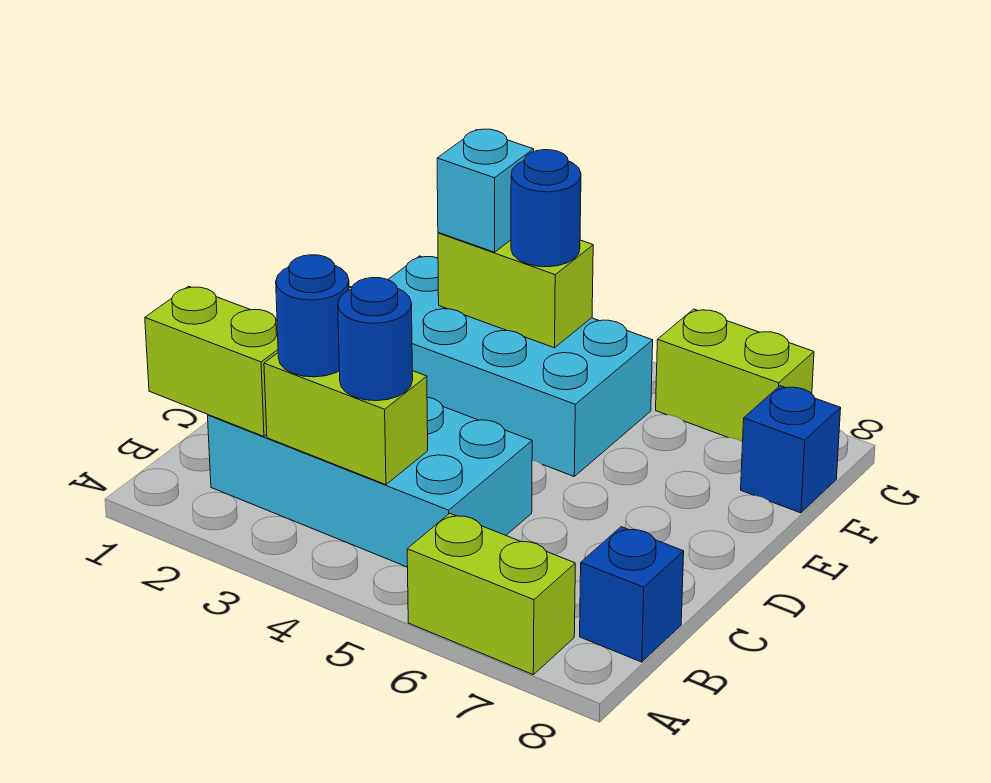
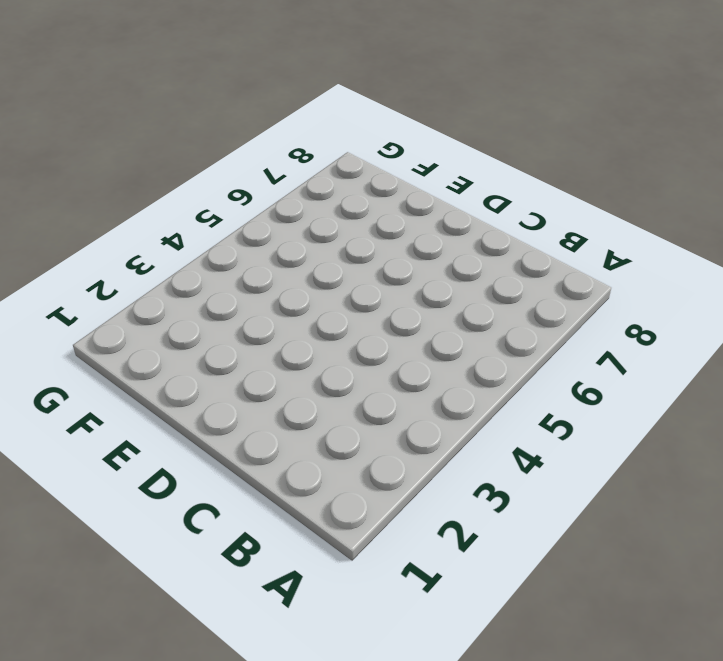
none -> lime 1x2 brick [407,513,575,675]
none -> cyan 2x4 brick [208,397,532,567]
none -> blue 1x1 brick [580,527,684,662]

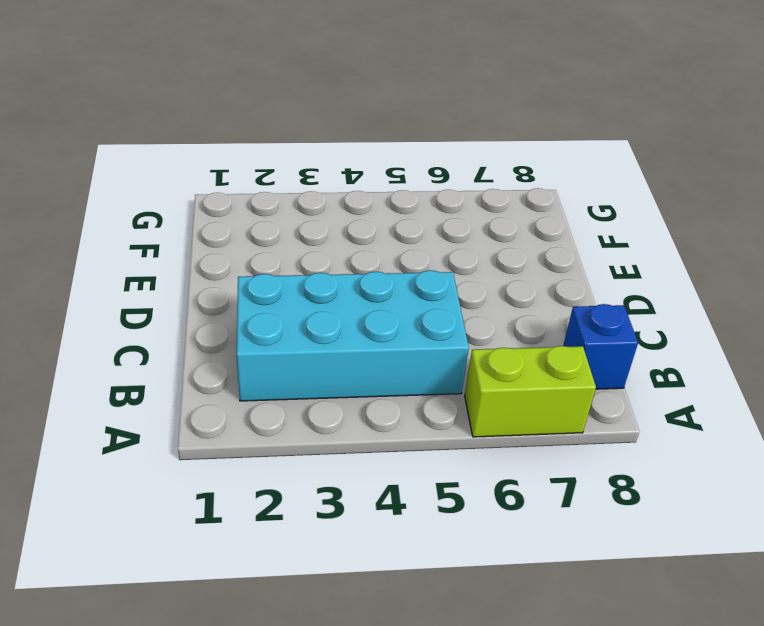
none -> cyan 2x4 brick [388,256,653,476]
none -> blue 1x1 brick [741,386,841,513]
none -> lime 1x2 brick [656,309,814,442]

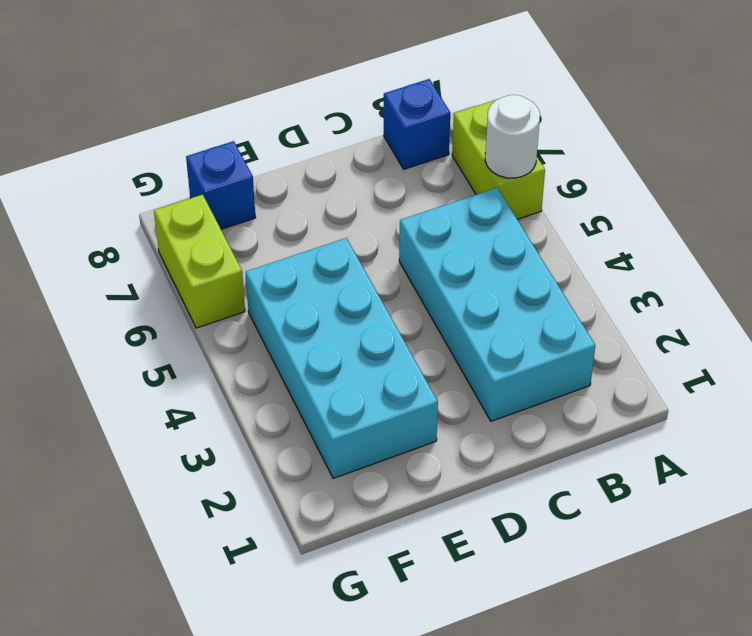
white 1x1 round brick [485,95,540,178] -> none
none -> lime 1x2 brick [145,286,278,436]
none -> lime 1x2 brick [264,353,428,485]
none -> lime 1x2 brick [438,233,593,348]

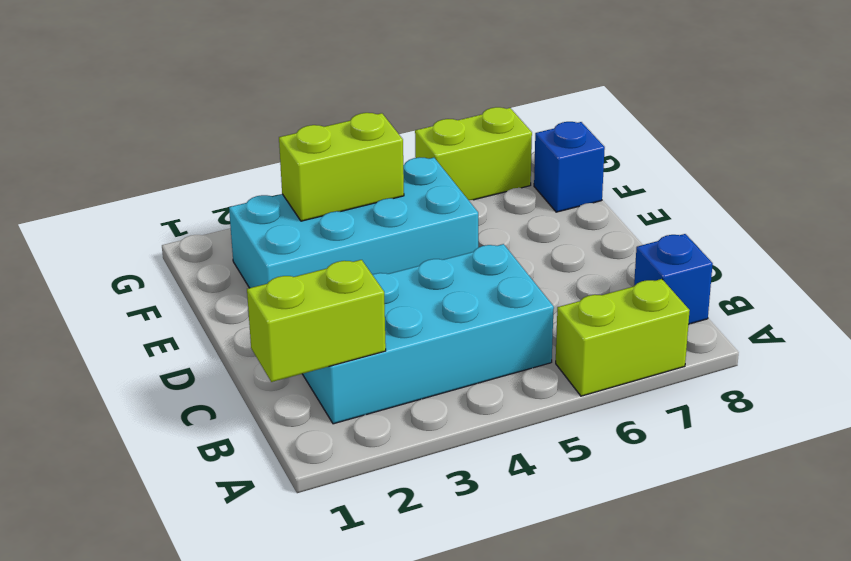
none -> lime 1x2 brick [264,353,428,485]
none -> blue 1x1 round brick [276,255,349,377]
none -> blue 1x1 round brick [338,278,413,401]

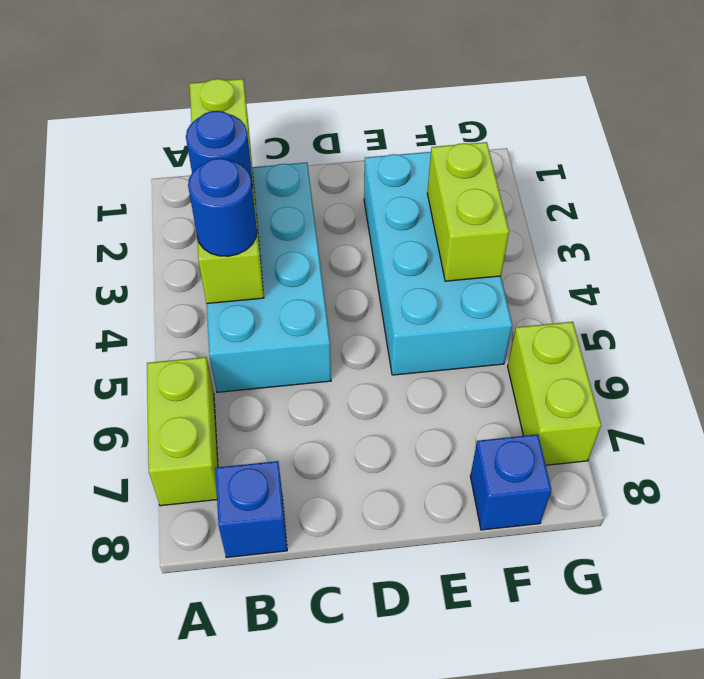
none -> cyan 1x1 brick [437,129,534,252]
none -> blue 1x1 round brick [511,150,581,267]

